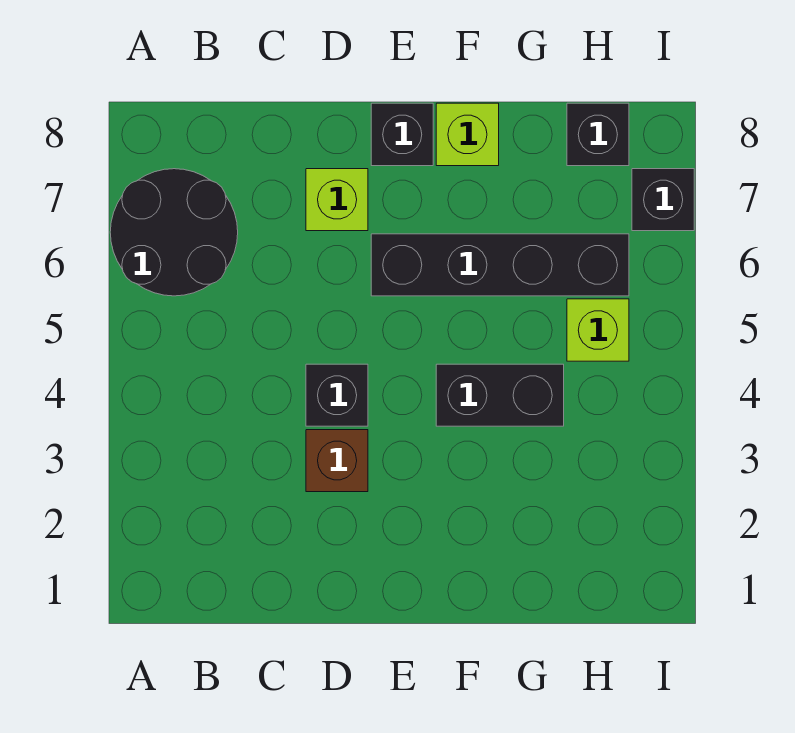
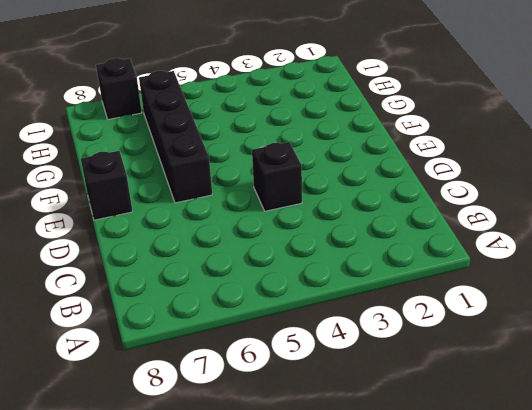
none -> black 2x2 round brick [110,169,238,296]
none -> brown 1x1 brick [306,430,368,492]

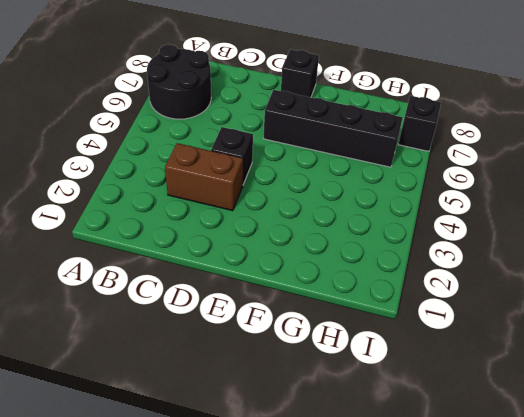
brown 1x2 brick [165,143,243,211] -> brown 1x1 brick [306,430,368,492]
none -> lime 1x1 brick [306,169,368,231]
none -> black 1x2 brick [436,364,564,426]

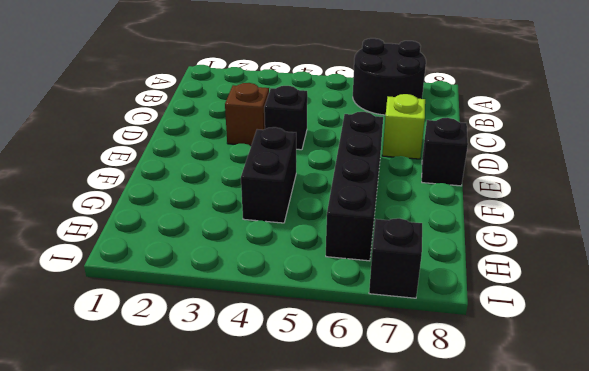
none -> lime 1x1 brick [436,103,499,166]
none -> lime 1x1 brick [567,299,629,361]

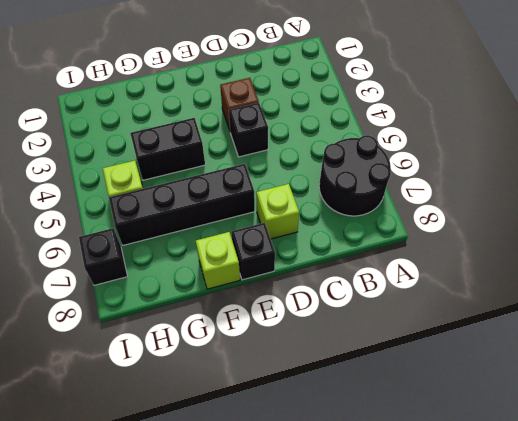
none -> black 1x1 brick [567,103,629,166]

